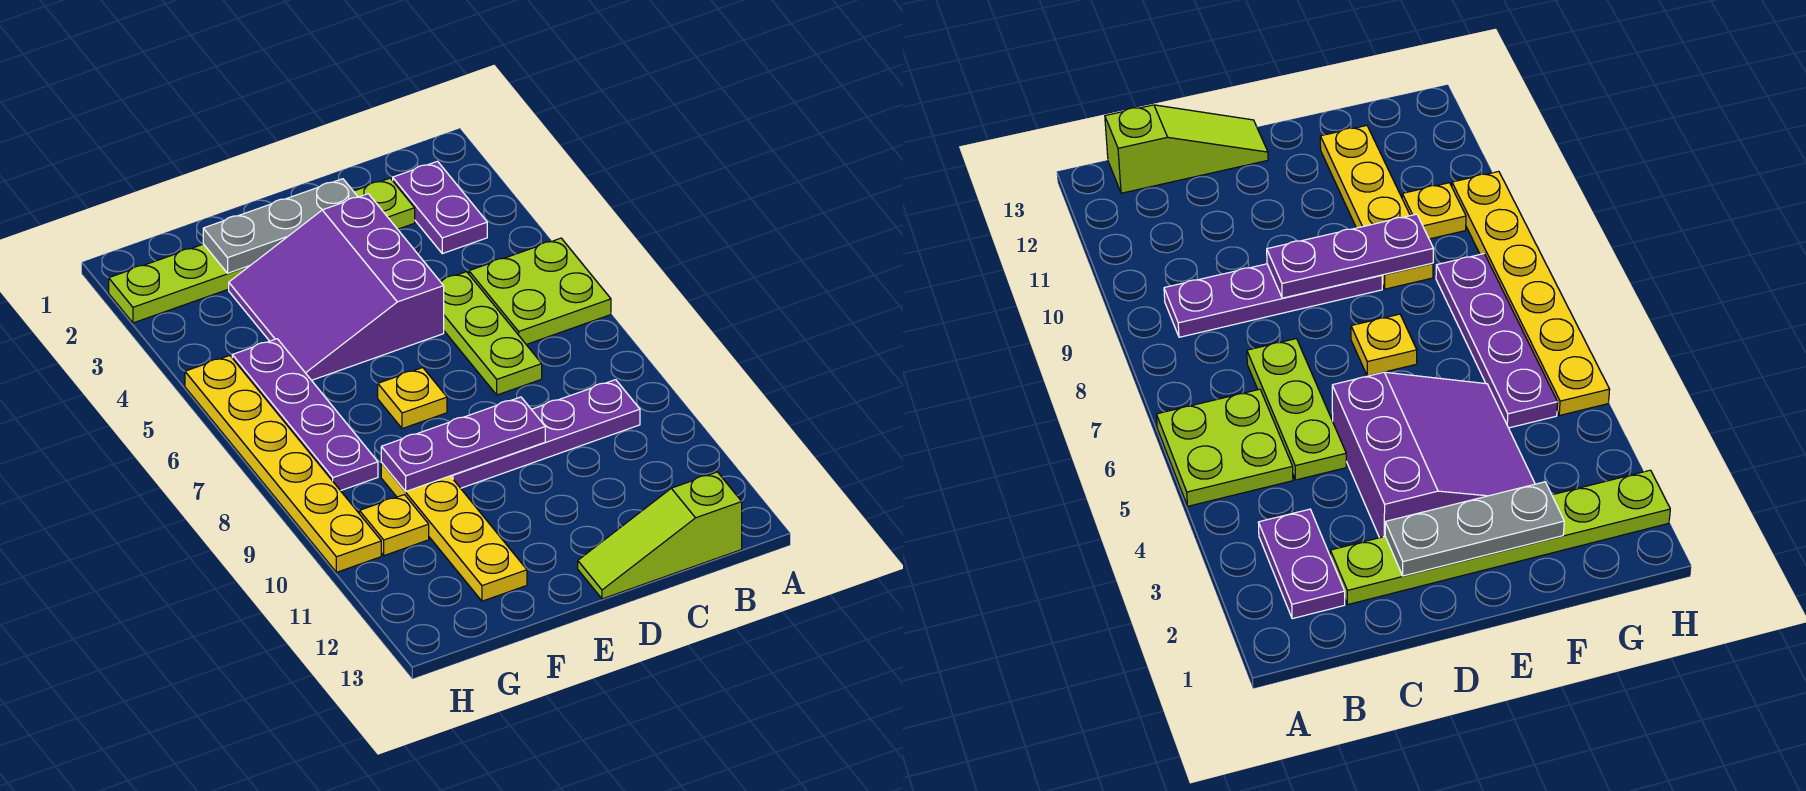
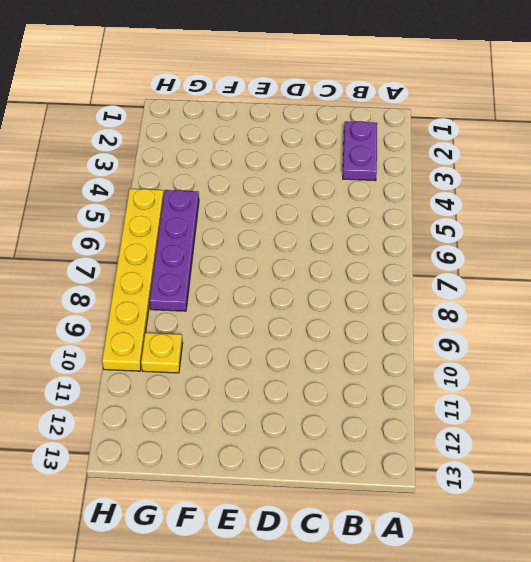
none -> lime 2x2 plate [469,238,611,344]
none -> purple 1x4 plate [451,380,640,488]
none -> lime 1x3 slope [578,472,742,599]

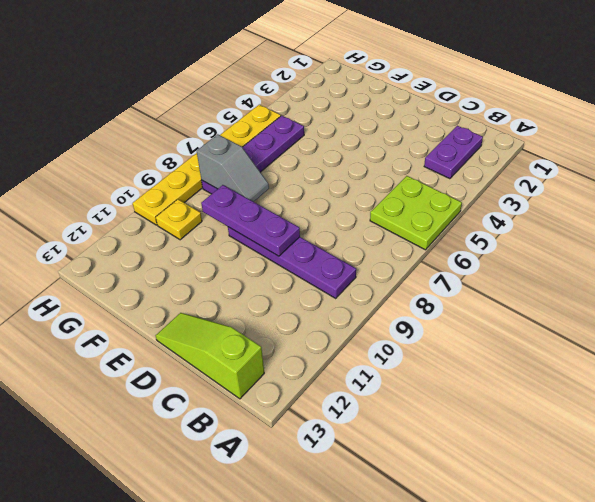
grey 1x2 slope [197,134,269,202] -> none
none -> lime 1x6 plate [109,178,415,323]
none -> lime 1x3 plate [440,272,542,395]
none -> purple 3x3 slope [229,194,444,380]

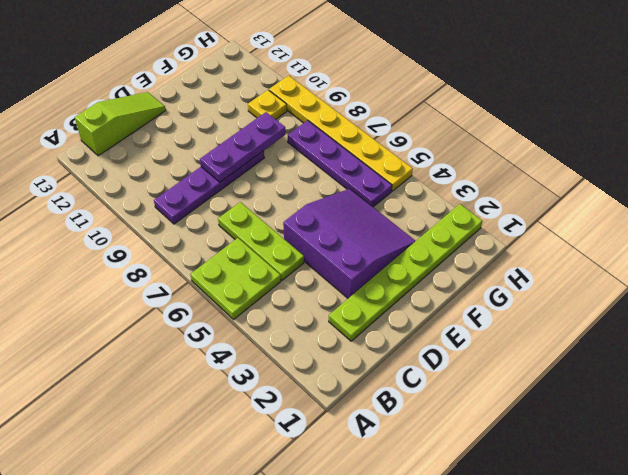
none -> purple 1x2 plate [393,161,487,254]
none -> yellow 1x1 plate [378,368,447,429]
none -> yellow 1x4 plate [381,463,527,601]

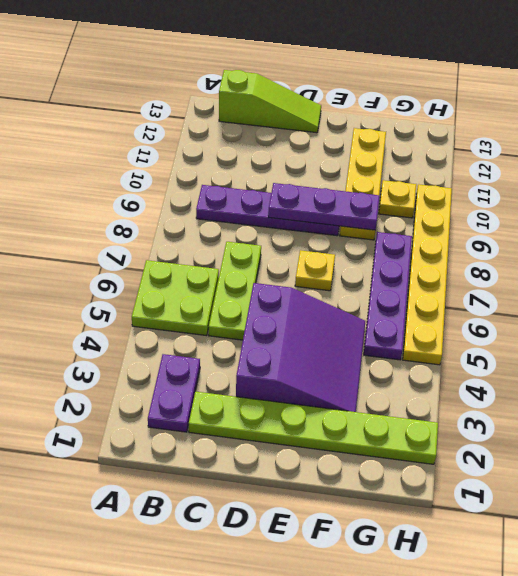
none -> grey 1x3 plate [203,179,358,273]

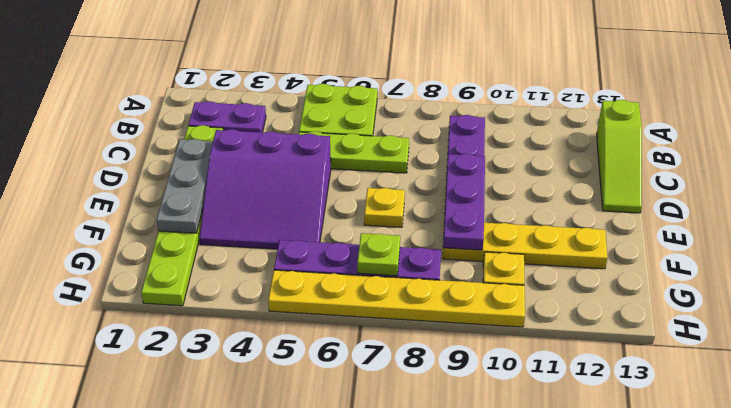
lime 1x1 plate [357,233,400,276] -> none

